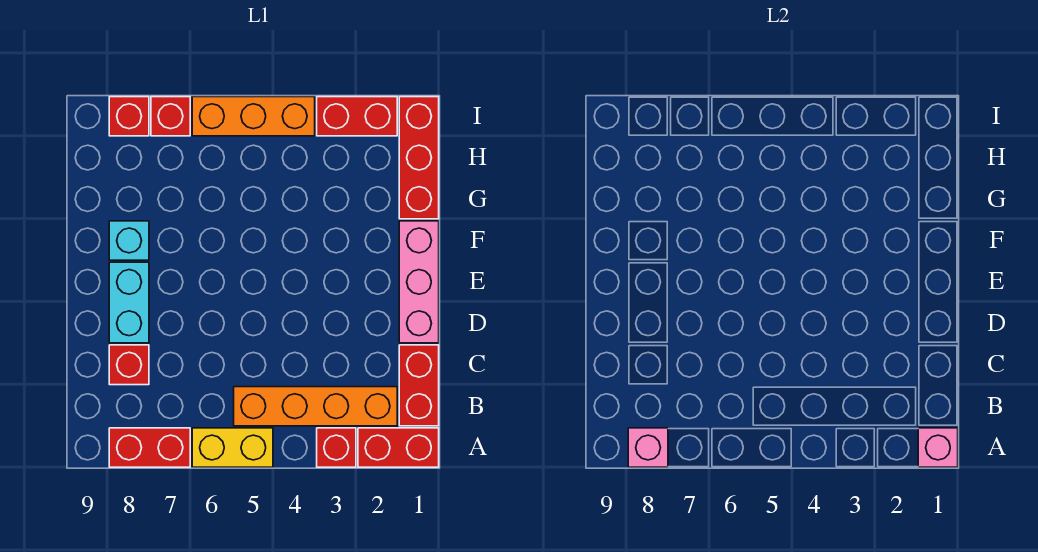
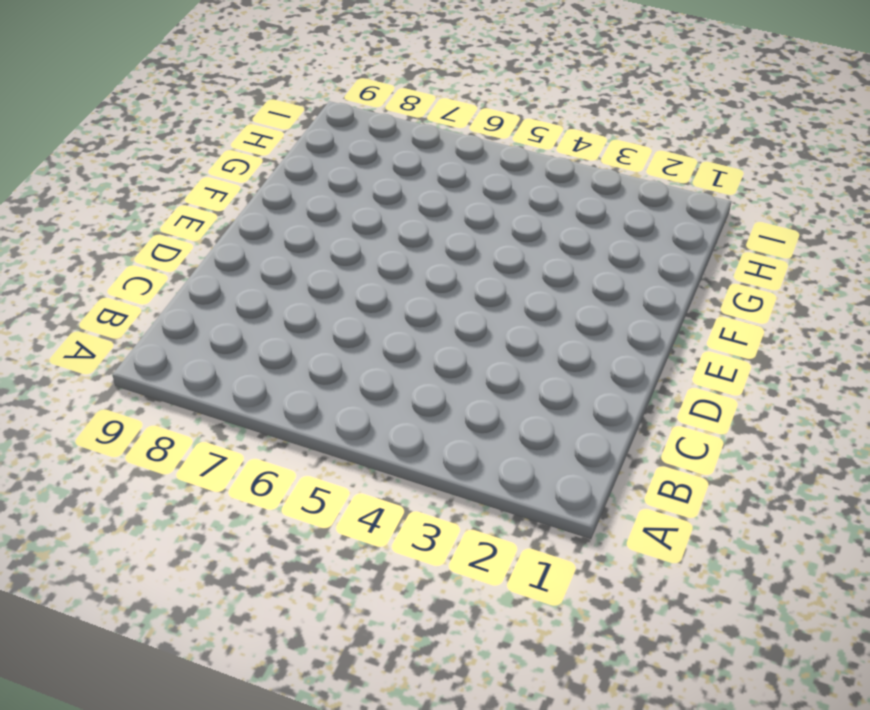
none -> red 1x2 brick [358,428,439,467]
none -> red 1x1 brick [317,428,356,467]
none -> yellow 1x2 brick [192,428,273,467]

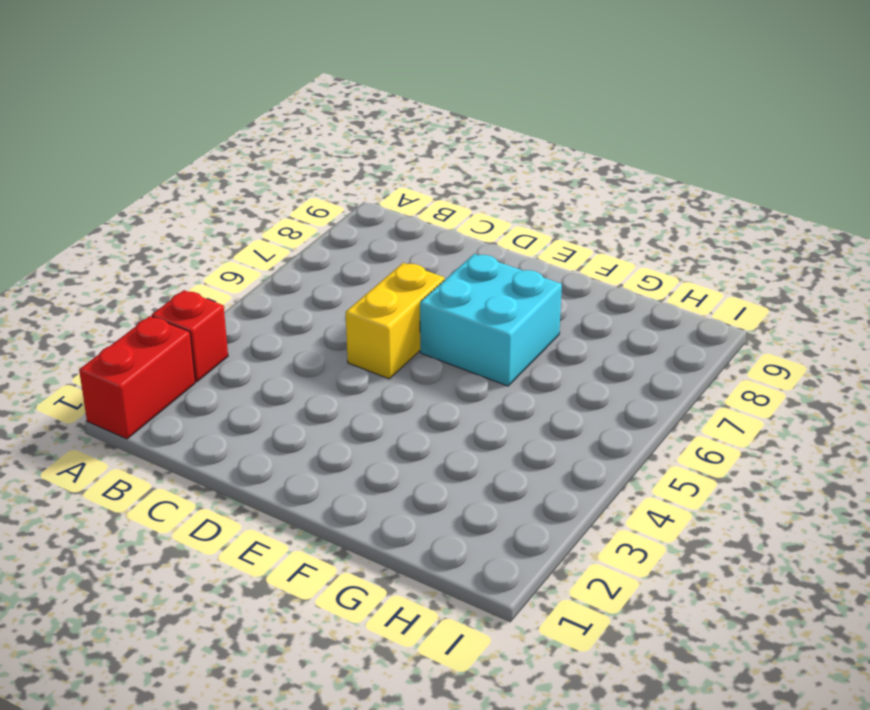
yellow 1x2 brick [346,263,445,379] -> yellow 1x2 brick moved to [192,428,273,467]
cyan 2x2 brick [420,254,562,386] -> none
none -> red 1x2 brick [109,428,190,467]
none -> red 1x2 brick [399,345,439,426]
none -> orange 1x4 brick [234,387,397,426]

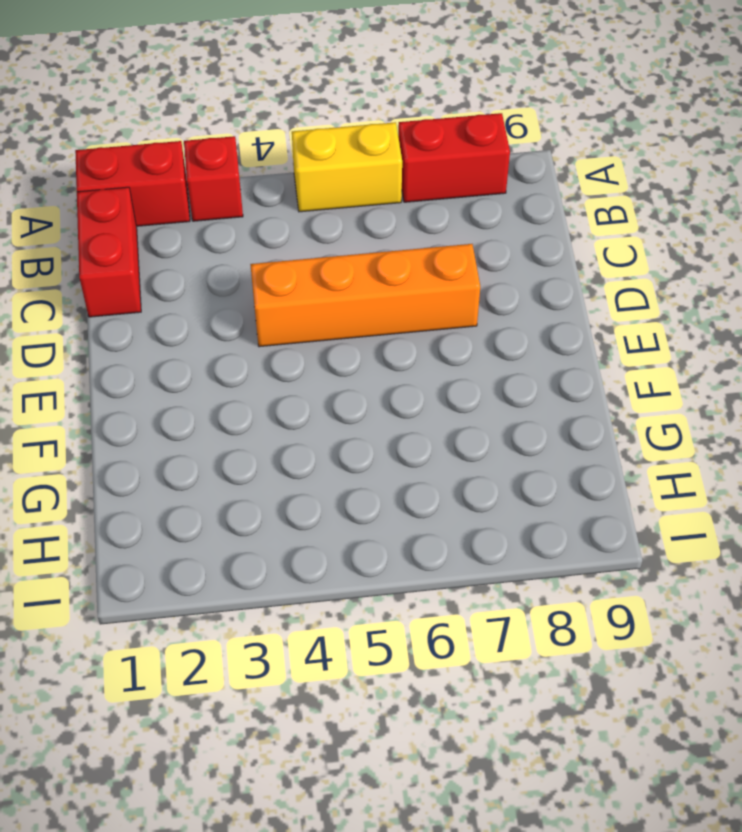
orange 1x4 brick [250,244,480,347] -> orange 1x4 brick moved to [234,387,397,426]
none -> red 1x1 brick [109,345,149,385]
none -> pink 1x3 brick [399,221,439,343]
none -> cyan 1x2 brick [109,262,149,343]

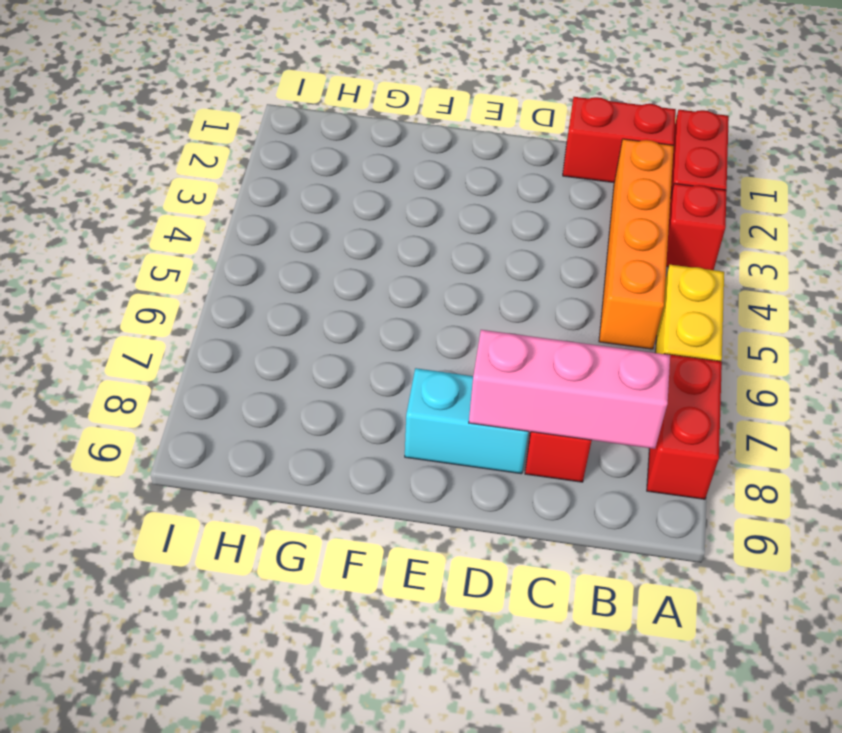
pink 1x3 brick [469,330,670,449] -> pink 1x3 brick moved to [399,221,439,343]
none -> cyan 1x1 brick [109,221,149,260]
none -> red 1x3 brick [399,97,439,219]
none -> red 1x2 brick [317,97,397,136]

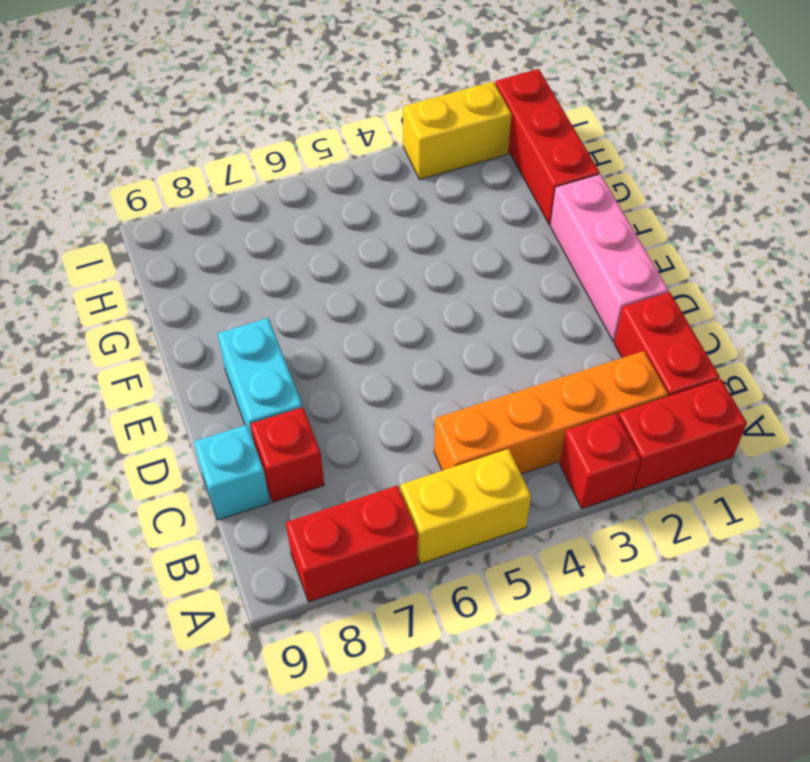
cyan 1x1 brick [194,425,270,520] -> cyan 1x1 brick moved to [109,221,149,260]
yellow 1x2 brick [403,82,512,179] -> red 1x2 brick [317,97,397,136]
none -> orange 1x3 brick [192,97,315,136]
none -> red 1x1 brick [151,97,190,136]
none -> red 1x1 brick [109,97,149,136]

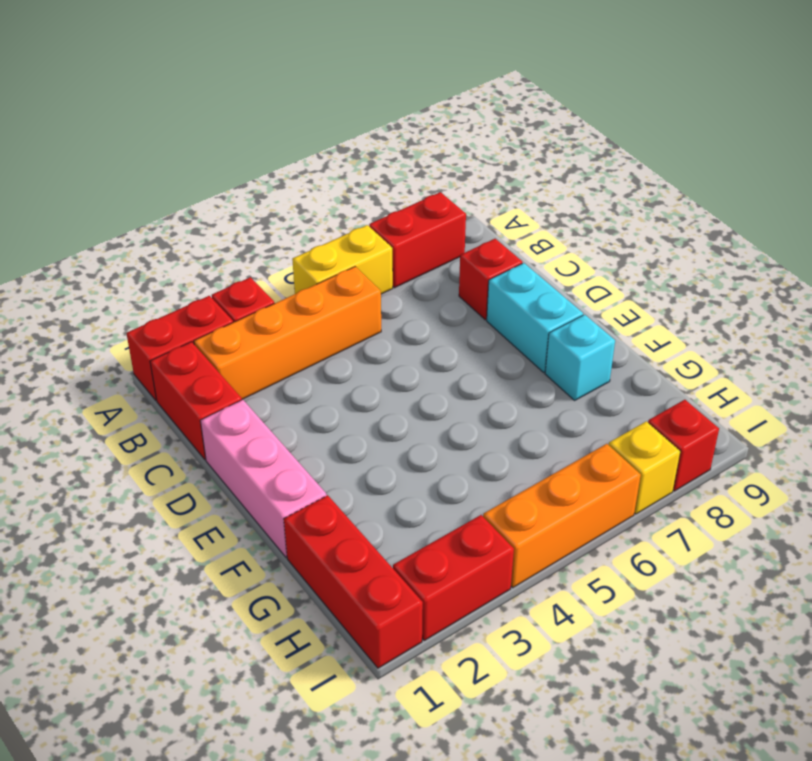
yellow 1x1 brick [609,421,680,514] -> red 1x1 brick [151,97,190,136]
none -> pink 1x1 brick [918,428,958,467]
none -> pink 1x1 brick [628,428,668,467]

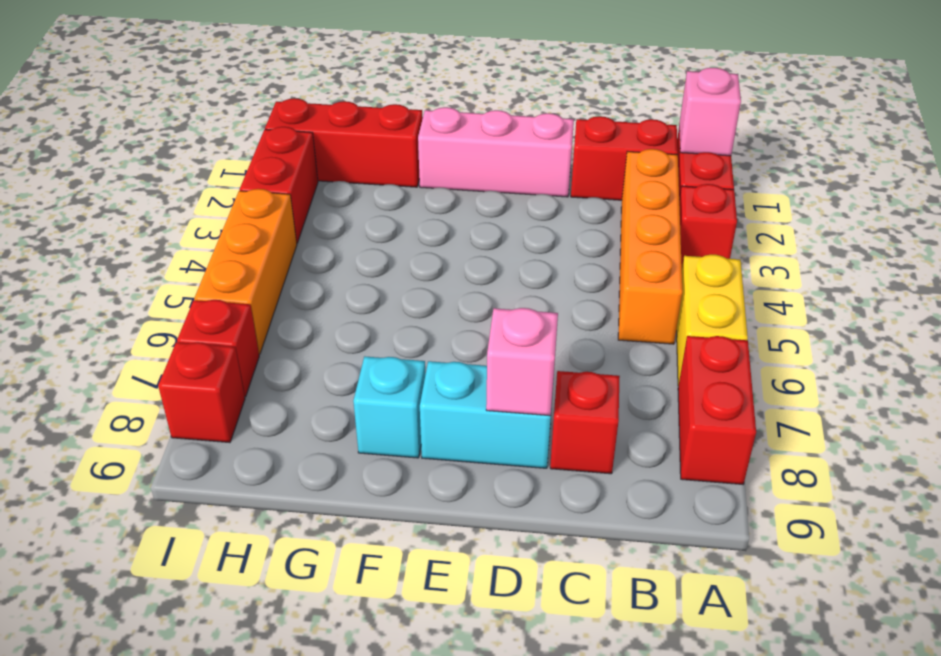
pink 1x1 brick [486,308,558,416] -> pink 1x1 brick moved to [628,428,668,467]

